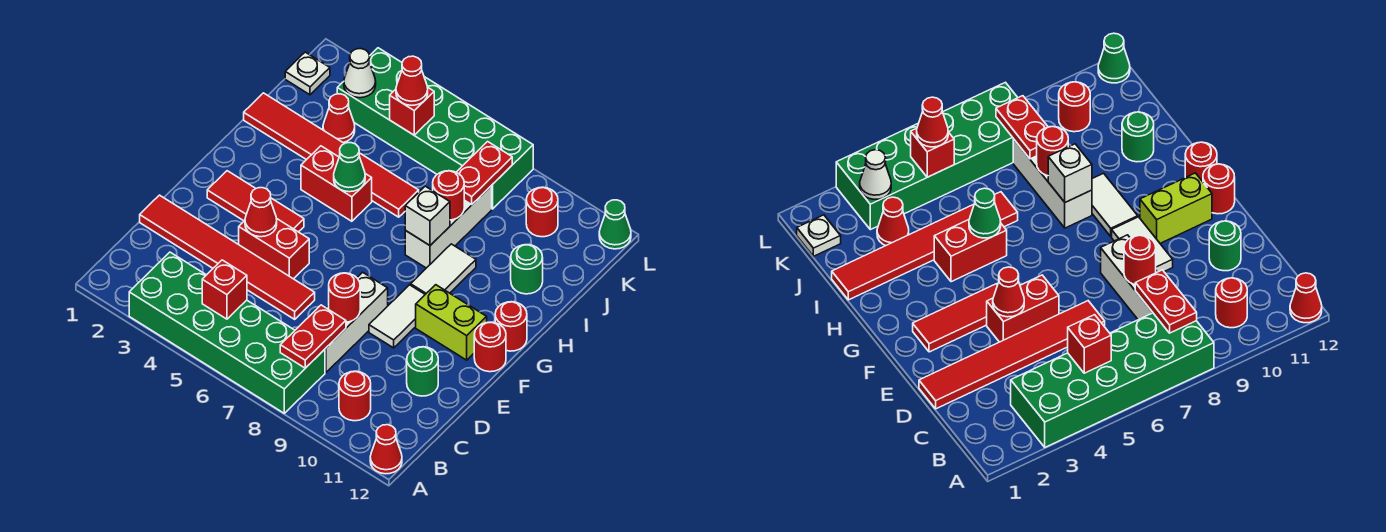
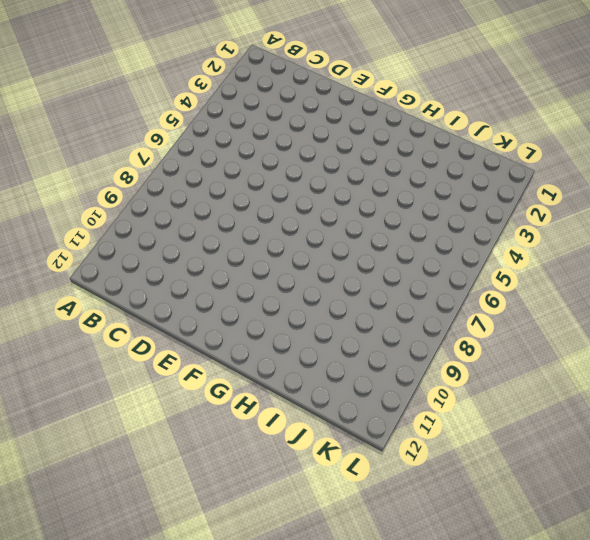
none -> green 2x6 brick [129,252,325,413]
none -> red 1x1 cone [370,425,402,474]
none -> red 1x1 round brick [339,371,371,421]
none -> white 1x3 brick [325,272,388,372]

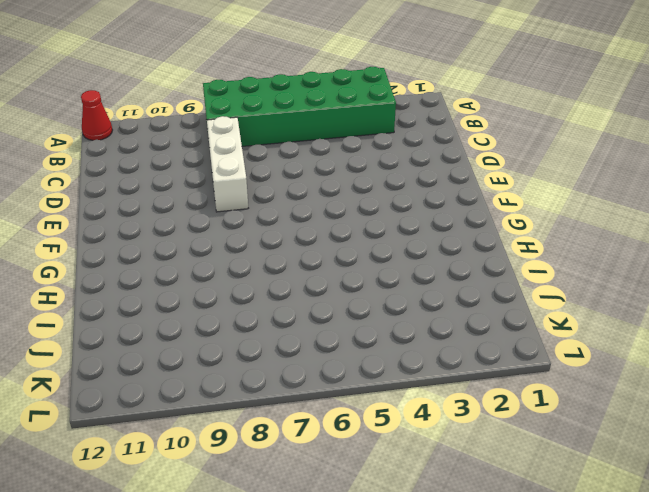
none -> red 1x1 round brick [339,371,371,421]
none -> red 1x6 tile [140,195,315,319]
none -> green 1x1 round brick [407,347,438,396]
none -> red 1x2 brick [239,218,309,279]

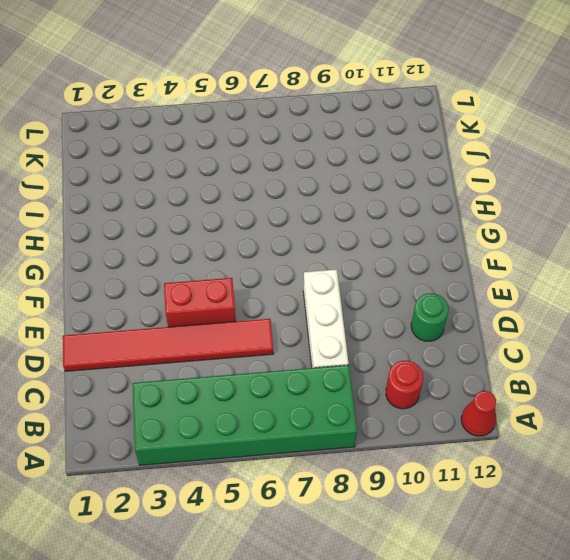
none -> white 1x2 tile [369,285,425,348]
none -> red 1x3 tile [207,171,304,232]
none -> lime 1x2 brick [416,285,487,360]
none -> red 1x1 round brick [474,322,506,372]

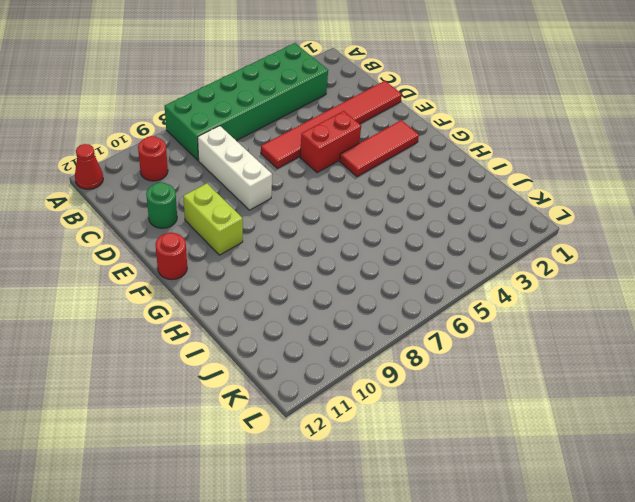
lime 1x2 brick [183,184,243,255] -> lime 1x2 brick turned to [416,285,487,360]
none -> white 1x2 tile [369,285,425,348]
none -> white 1x2 tile [411,244,476,294]
none -> red 1x1 round brick [495,302,527,351]
none -> red 1x2 brick [301,146,372,221]

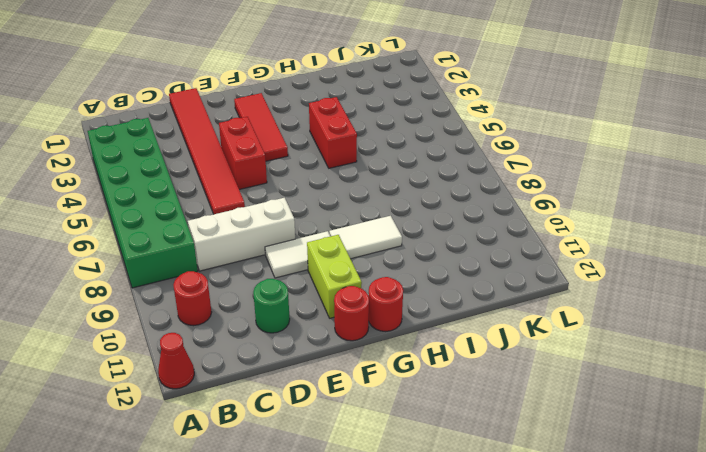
none -> white 1x3 brick [405,186,492,268]
none -> red 1x6 tile [244,93,419,217]
none -> green 1x1 round brick [511,245,543,294]
none -> red 1x1 cone [323,94,355,142]

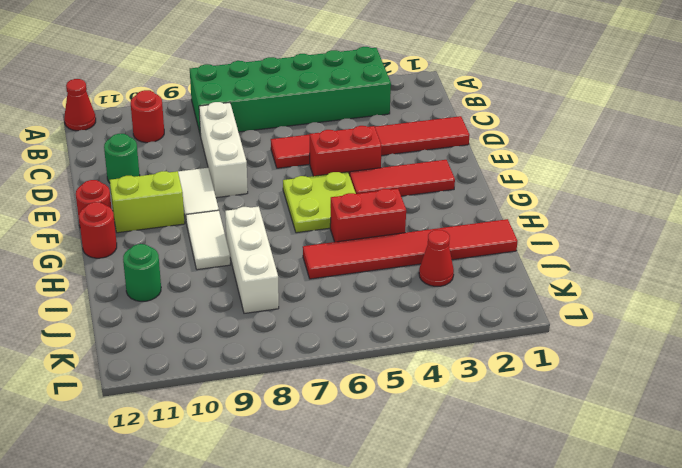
lime 2x2 plate [283,172,356,233] -> none
none -> white 1x1 plate [285,52,330,95]
none -> green 2x6 brick [337,48,533,209]
none -> red 1x1 round brick [526,187,558,237]
none -> green 1x1 cone [599,200,631,249]

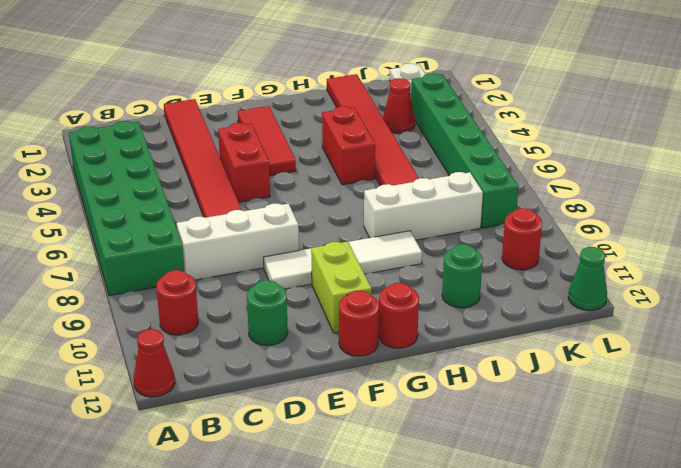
green 1x6 brick [411,73,518,228] -> green 2x6 brick [337,48,533,209]
none -> red 1x1 brick [202,260,247,319]
none -> red 1x2 plate [280,305,346,368]
none -> red 1x1 round brick [329,273,360,322]
none -> red 1x1 cone [245,188,277,237]

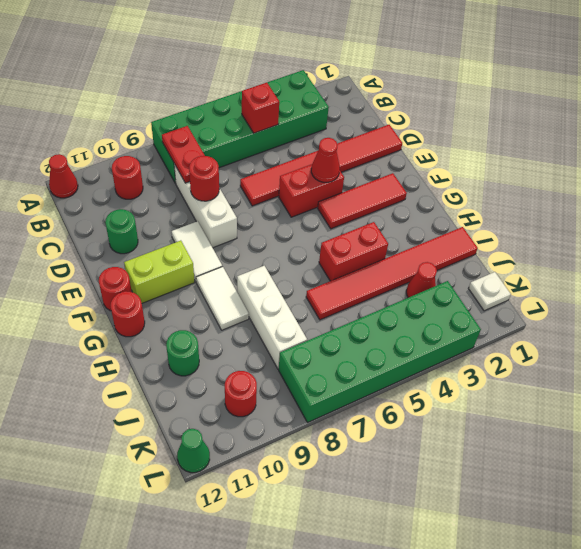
none -> green 1x1 cone [334,143,365,192]
none -> white 1x1 brick [405,186,450,245]
none -> red 1x1 round brick [433,171,464,220]
none -> red 1x2 plate [456,142,512,204]

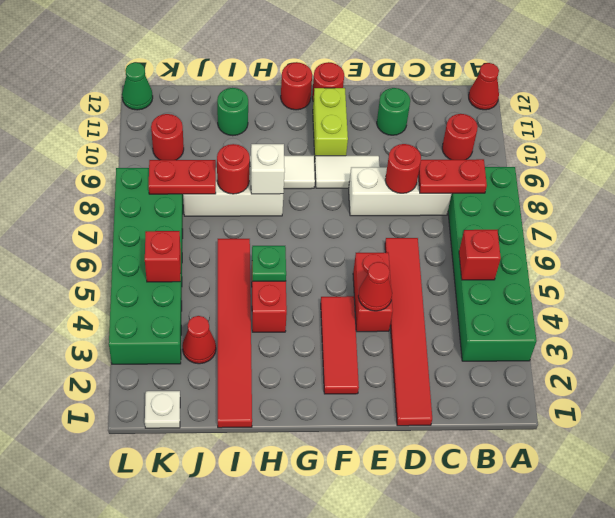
green 1x1 plate [252,246,286,281] -> green 1x1 cone [334,143,365,192]
none -> white 1x1 cone [344,49,376,98]
none -> red 1x1 cone [396,56,428,105]

